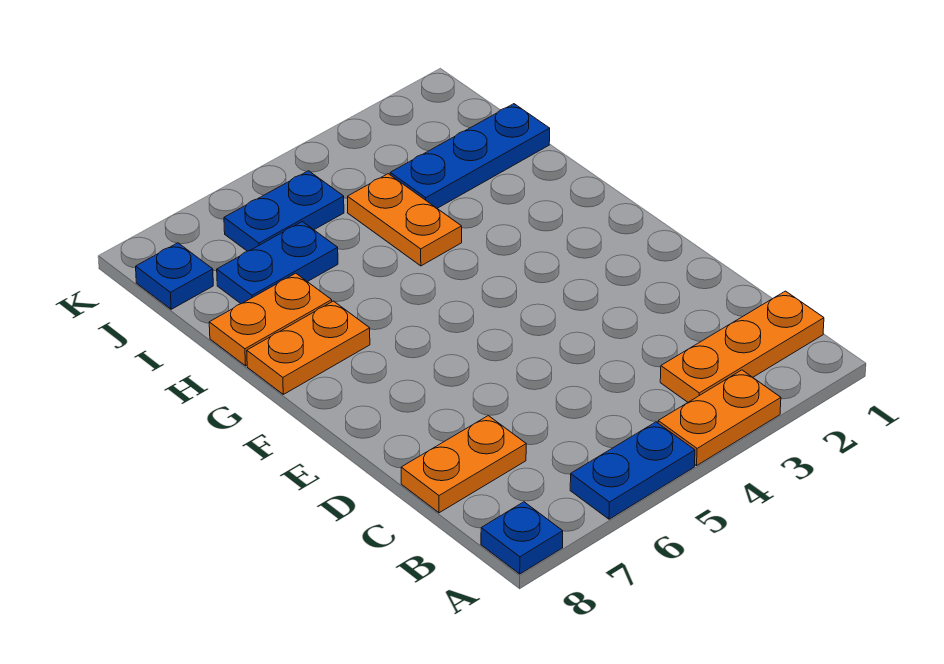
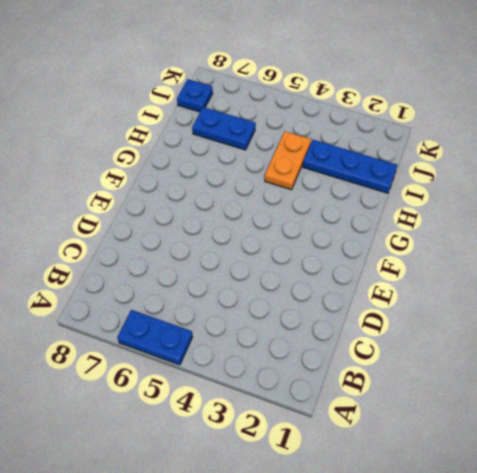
none -> orange 1x2 plate [658,370,781,466]
none -> blue 1x1 plate [481,502,563,574]
none -> orange 1x3 plate [660,291,824,402]

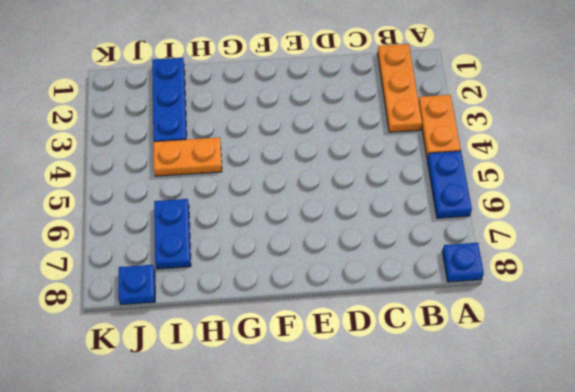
none -> orange 1x2 plate [401,416,526,513]
none -> orange 1x2 plate [247,301,370,394]
none -> orange 1x2 plate [209,273,332,366]

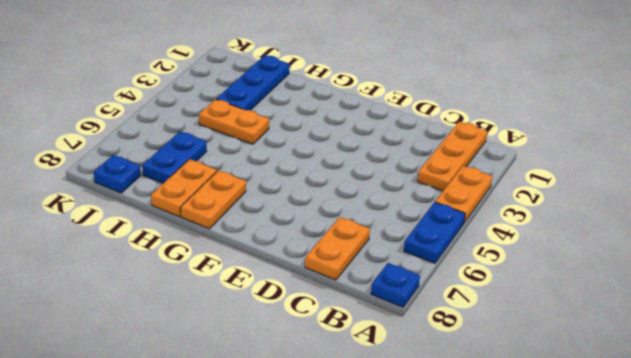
none -> blue 1x2 plate [224,171,344,251]

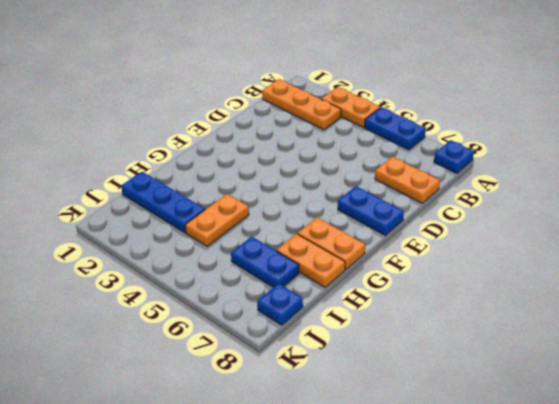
blue 1x2 plate [338,186,404,235] -> blue 1x2 plate moved to [224,171,344,251]

